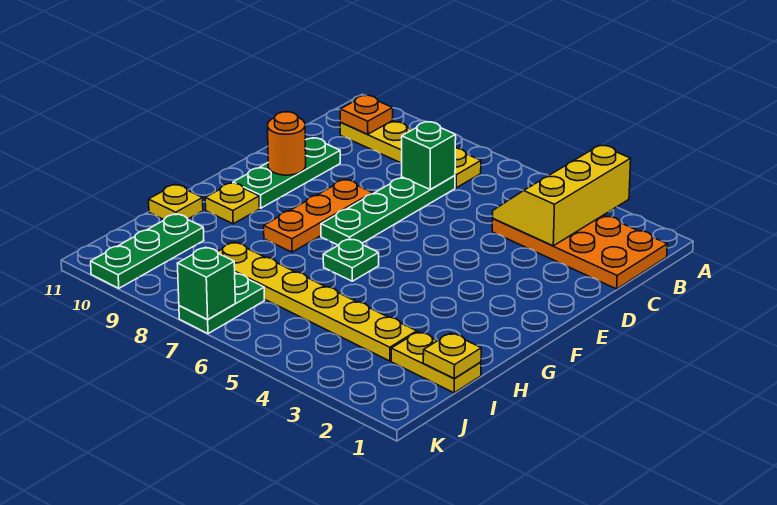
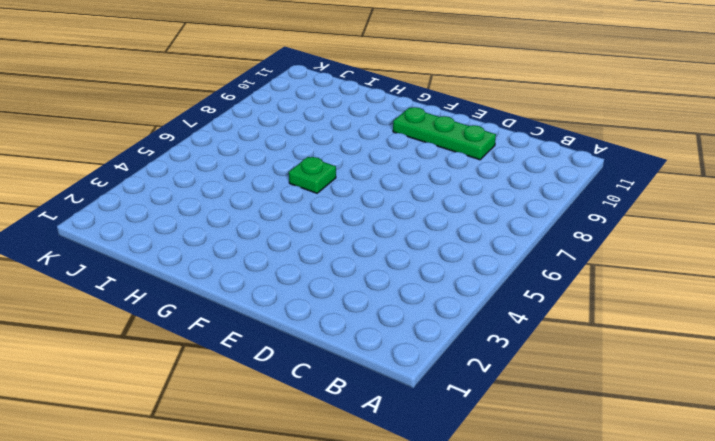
none -> orange 2x4 plate [492,215,667,289]
none -> yellow 1x4 plate [340,121,481,188]
none -> green 1x4 plate [321,176,455,245]

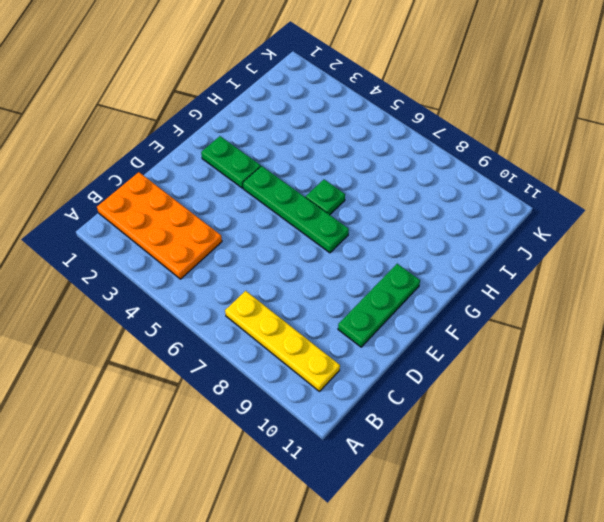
green 1x2 plate [201,136,261,188] -> green 1x2 plate turned to [179,273,264,334]
green 1x4 plate [243,166,349,253] -> green 1x4 plate turned to [321,176,455,245]
none -> orange 1x3 plate [264,180,372,252]
none -> yellow 1x1 plate [205,183,260,224]
none -> yellow 1x1 plate [149,185,203,219]

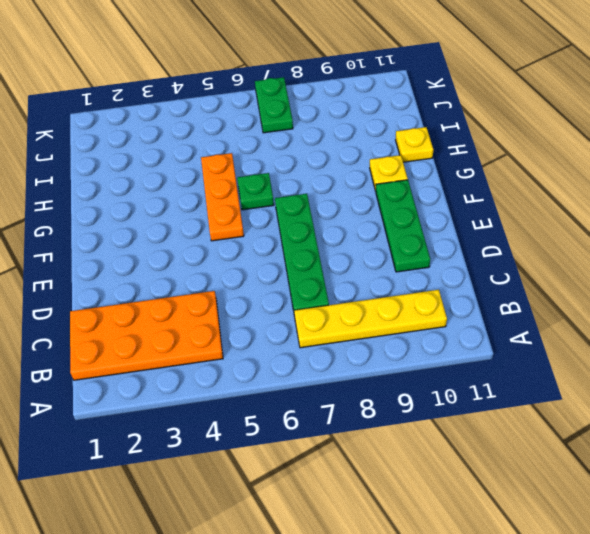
orange 1x3 plate [201,153,244,241] -> orange 1x3 plate moved to [264,180,372,252]
none -> yellow 1x2 plate [391,332,481,393]
none -> yellow 1x6 plate [218,242,417,361]
none -> green 1x3 plate [91,214,204,288]

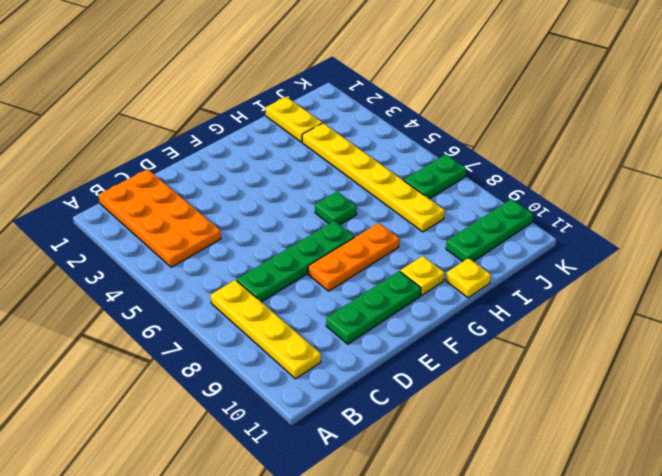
none -> yellow 2x3 slope [493,145,631,246]
none -> orange 1x1 plate [340,95,393,134]
none -> green 1x1 brick [402,122,456,190]

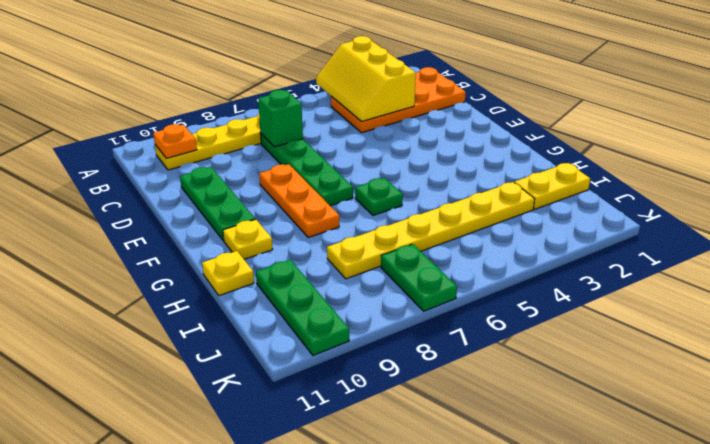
none -> orange 1x1 round brick [268,112,306,175]
none -> yellow 1x1 plate [423,333,481,379]
none -> green 1x1 brick [177,247,235,319]

